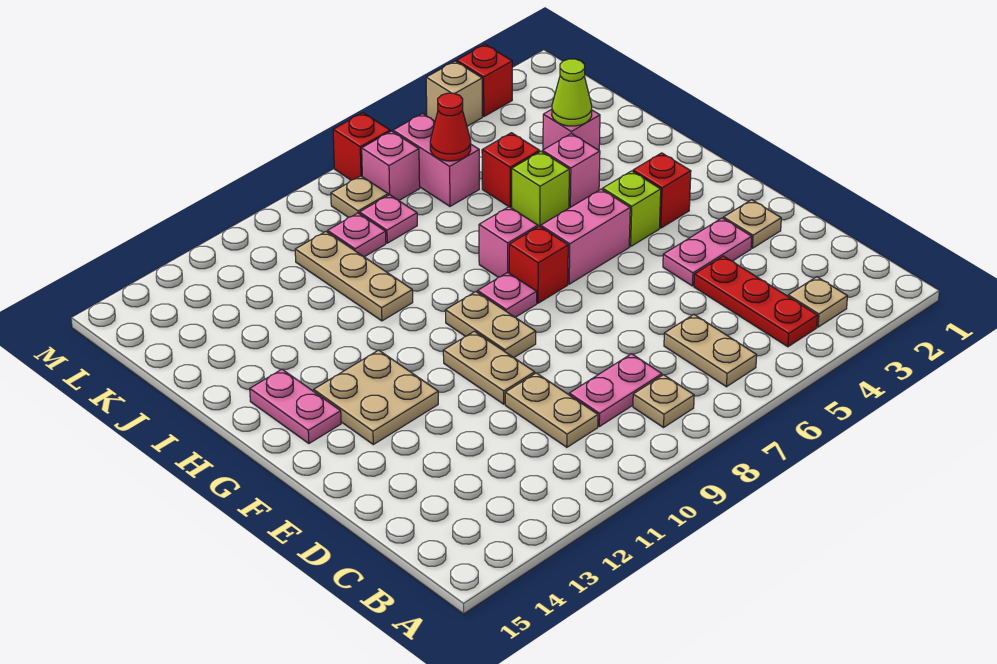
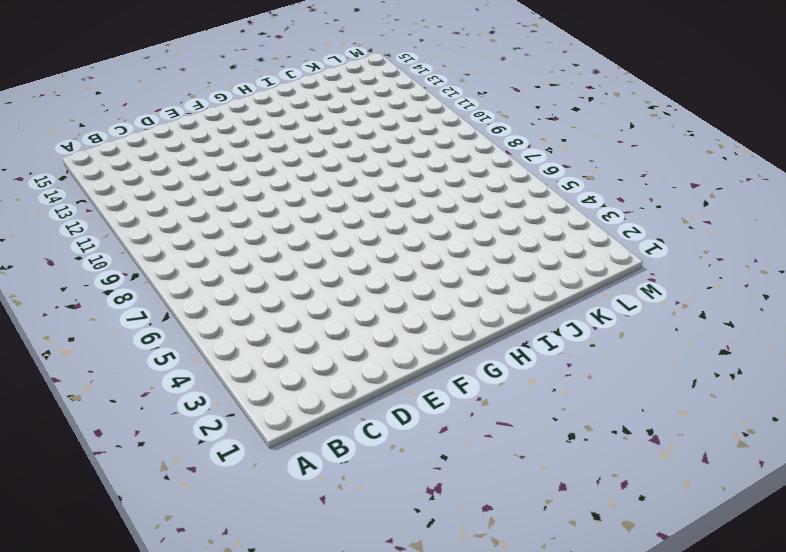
none -> tan 1x1 plate [788,277,847,327]
none -> red 1x3 plate [694,256,818,347]
none -> tan 1x2 plate [664,315,757,387]
none -> tan 1x1 plate [633,375,694,427]

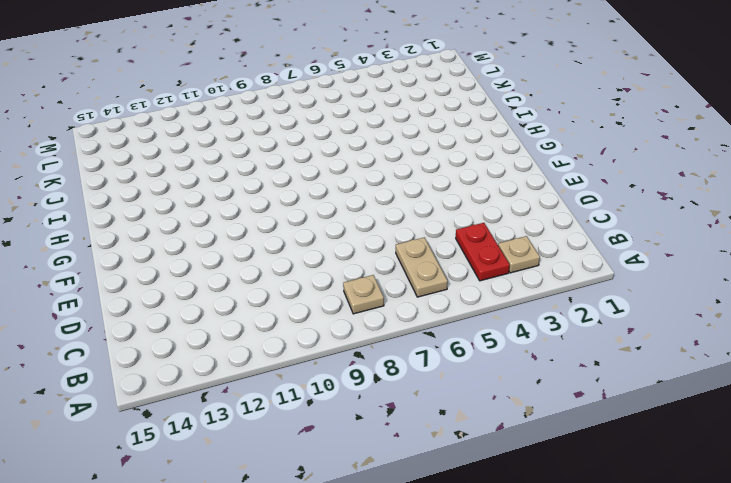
red 1x2 plate [456,223,510,281] -> red 1x3 plate [694,256,818,347]
none -> pink 1x2 plate [569,354,662,427]
none -> tan 1x2 plate [505,373,598,447]
none -> tan 1x1 plate [723,200,781,248]
none -> pink 1x2 plate [663,218,752,286]

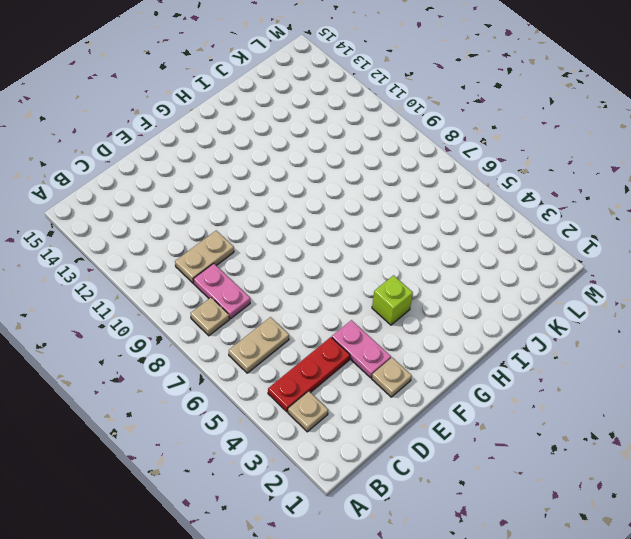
none -> tan 1x2 plate [443,331,535,404]
none -> tan 1x2 plate [445,292,536,358]
none -> tan 2x2 plate [314,350,438,444]
none -> red 1x1 brick [633,153,691,228]

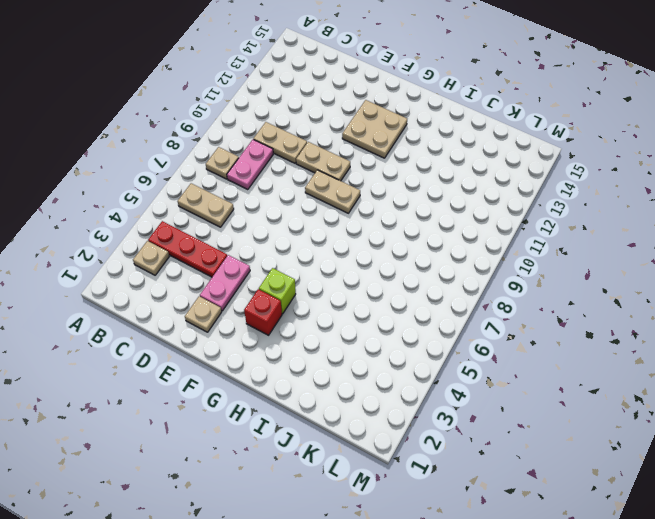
none -> pink 1x2 brick [541,189,630,284]
none -> red 1x1 brick [509,226,568,303]
none -> pink 1x1 plate [478,272,537,317]
none -> pink 1x2 plate [250,369,341,443]

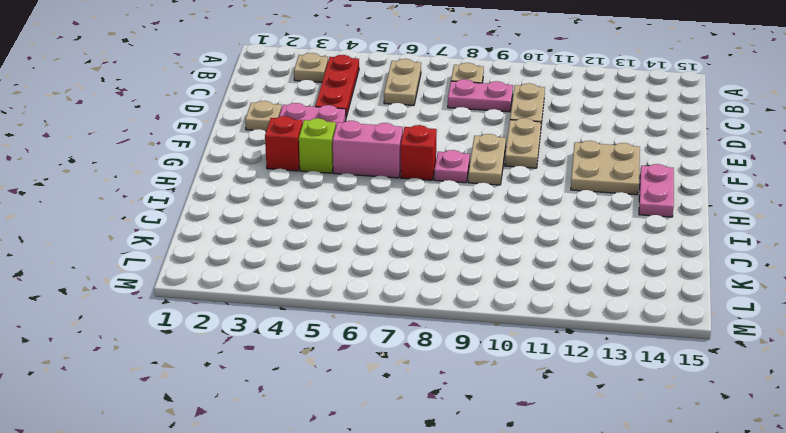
none -> pink 1x1 brick [479,207,538,277]
none -> pink 1x1 brick [542,133,600,208]
none -> lime 1x1 brick [512,151,569,226]
none -> tan 1x3 plate [295,232,413,321]

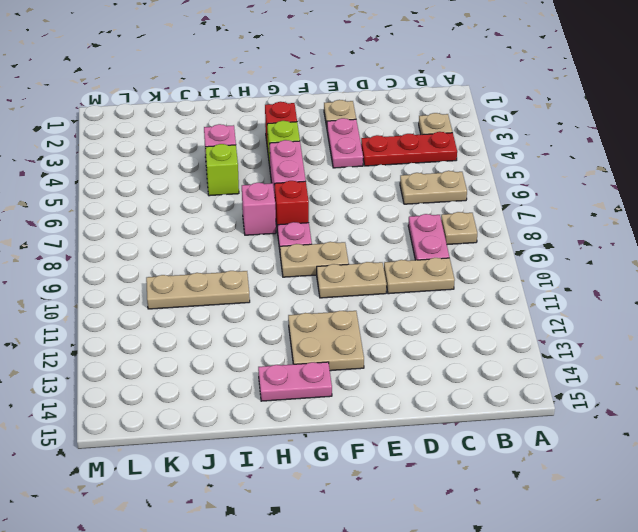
none -> pink 1x1 brick [543,109,600,150]
none -> red 1x1 brick [482,133,540,207]
none -> pink 1x2 brick [393,114,479,206]
none -> pink 1x1 plate [359,195,417,243]

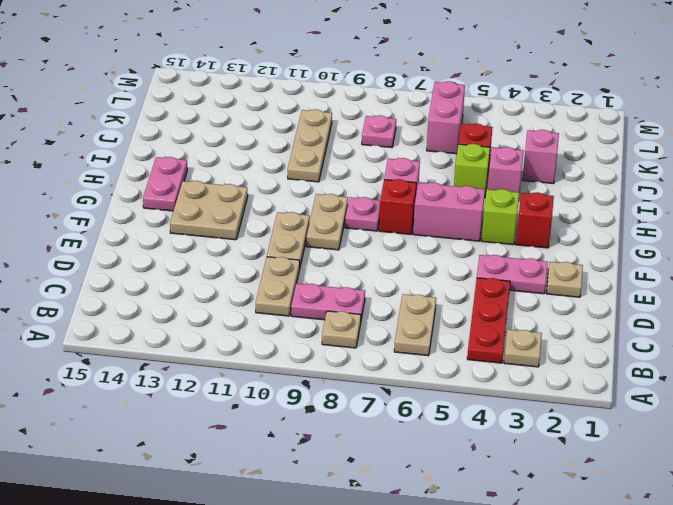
none -> pink 1x1 plate [328,213,386,257]
none -> pink 1x1 brick [362,131,420,201]
none -> tan 1x1 plate [331,176,388,217]
none -> red 1x1 brick [457,44,512,117]

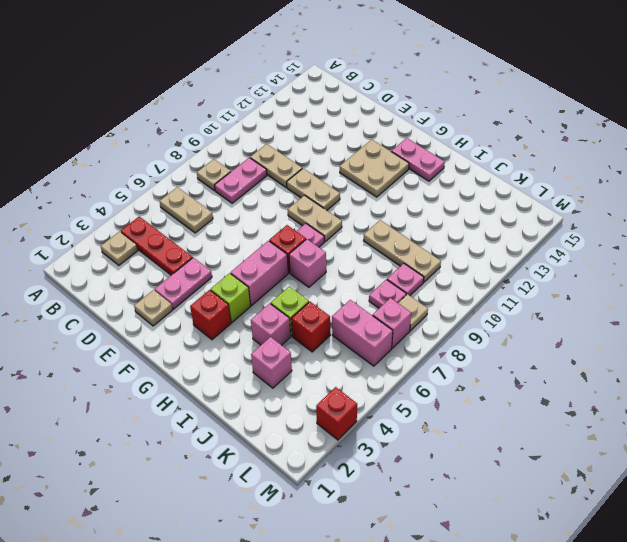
none -> tan 1x1 brick [426,61,482,126]
none -> red 1x1 brick [333,113,390,180]
none -> lime 1x1 cone [552,59,592,126]
none -> red 1x1 cone [430,93,471,161]

